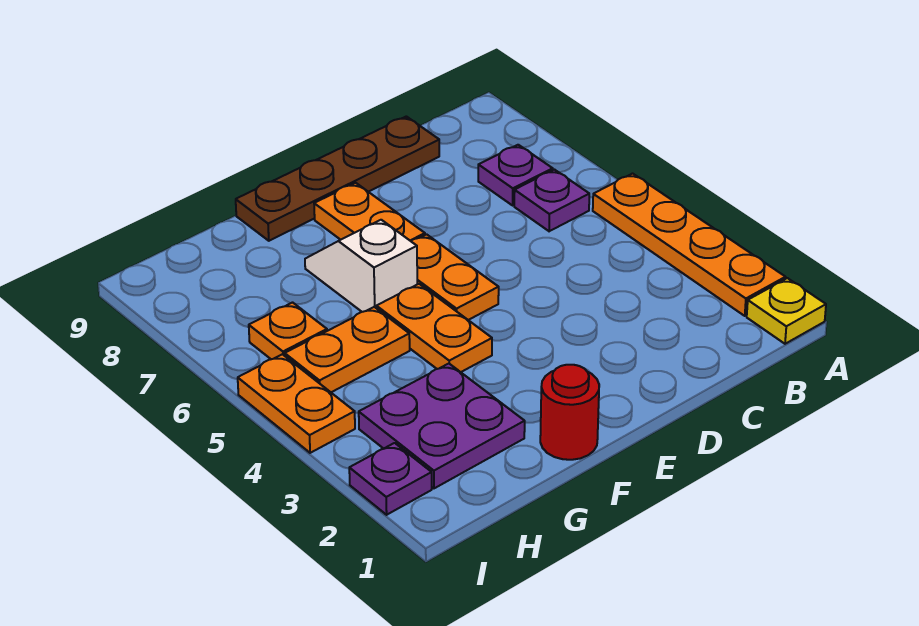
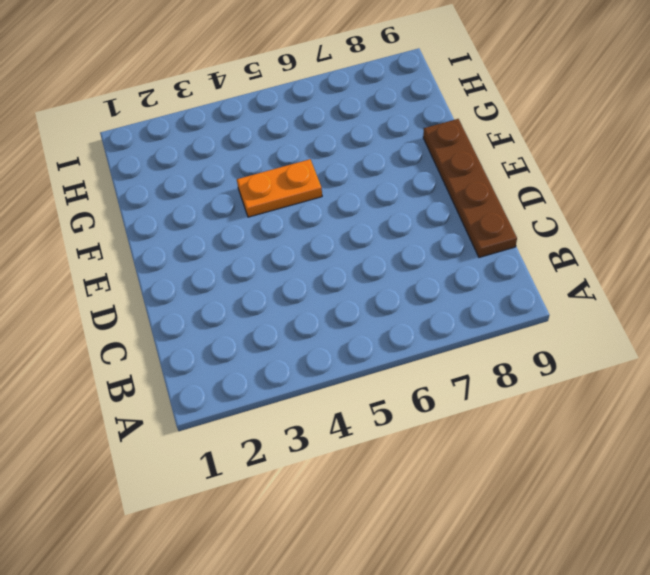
none -> yellow 1x1 plate [747,278,826,344]
none -> orange 1x4 plate [593,174,785,316]
none -> purple 1x1 plate [514,170,589,231]

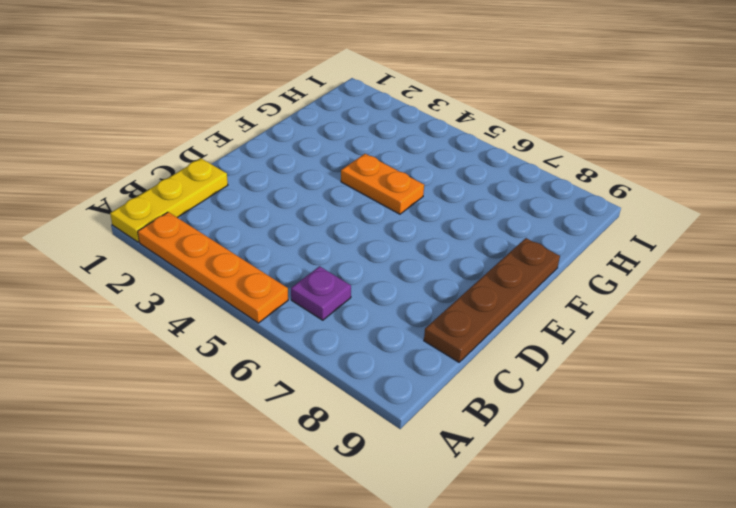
yellow 1x3 plate [110,158,228,242] -> yellow 1x1 plate [747,278,826,344]
none -> purple 1x1 plate [478,145,553,205]
none -> orange 1x2 plate [411,234,499,320]
none -> orange 1x2 plate [314,183,425,241]

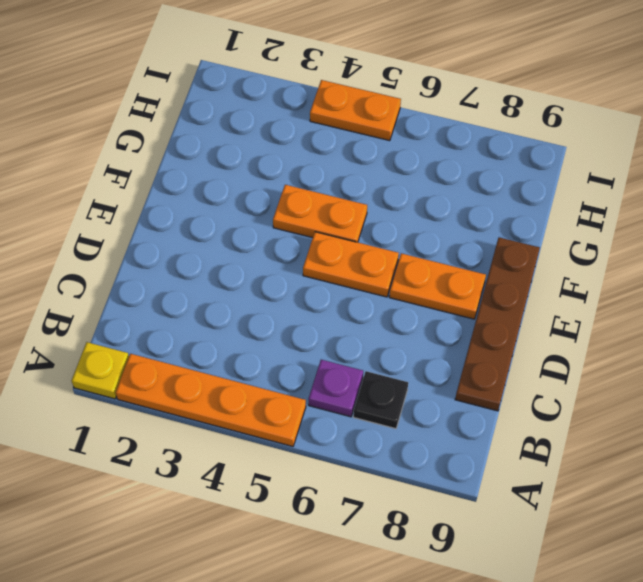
black 1x1 plate [353,371,408,429] -> purple 1x1 plate [478,145,553,205]
none -> red 1x1 round brick [540,365,599,460]
none -> white 1x2 slope [305,220,417,312]
none -> purple 2x2 plate [359,364,525,488]

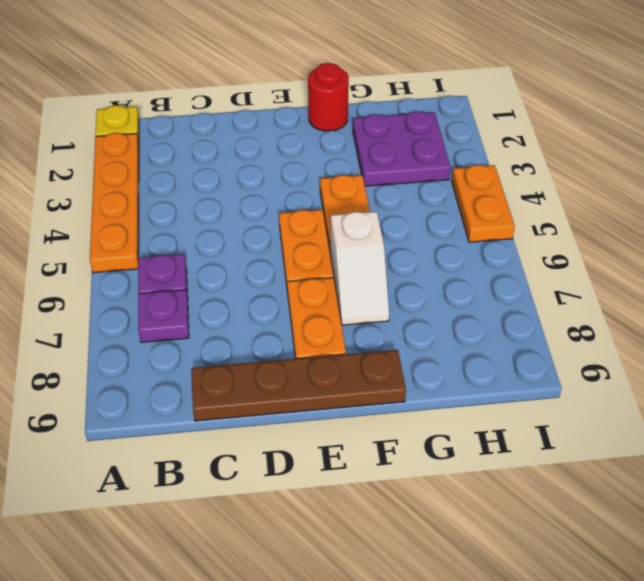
none -> orange 1x2 plate [285,307,410,392]
none -> orange 1x1 plate [249,303,327,359]
none -> purple 1x1 plate [349,443,432,515]

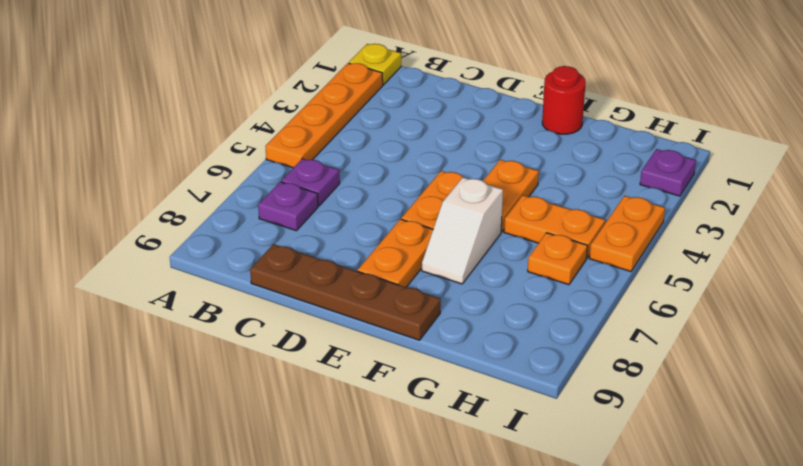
none -> purple 2x2 plate [359,364,525,488]

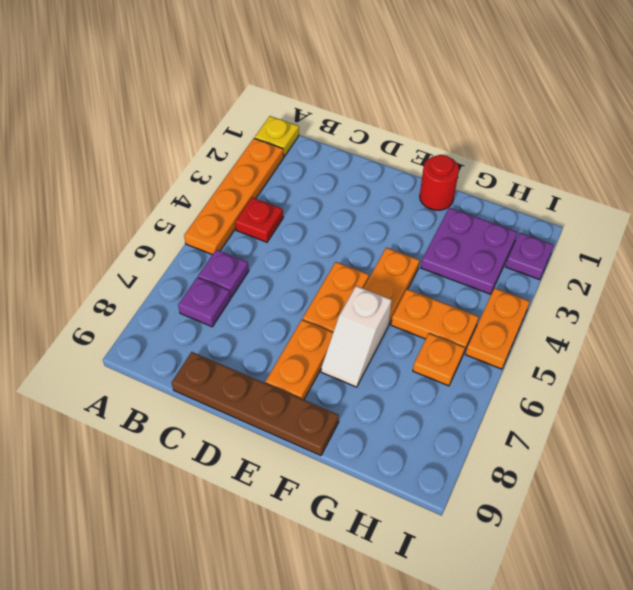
red 1x1 plate [235,198,283,242] -> none

